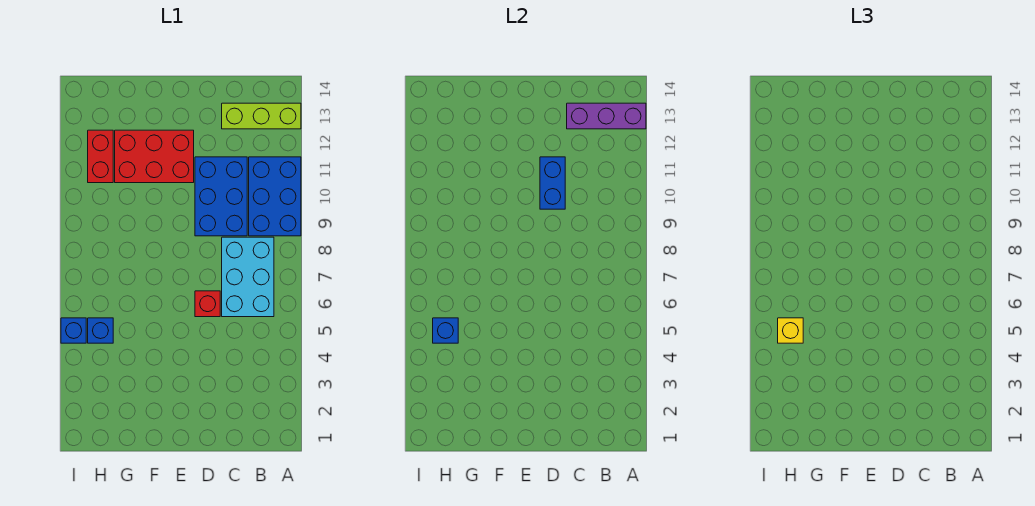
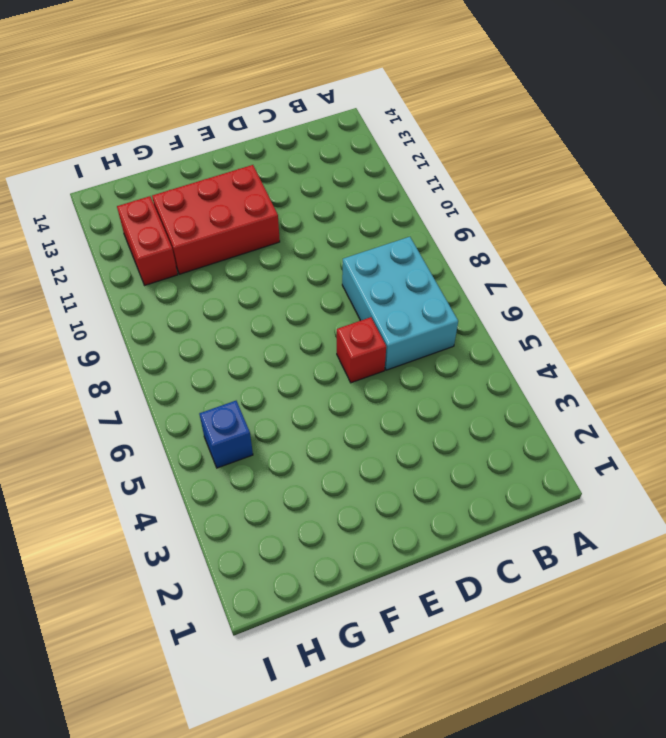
none -> blue 2x3 brick [249,157,301,236]
none -> lime 1x3 brick [222,103,301,129]
none -> blue 2x3 brick [195,157,247,236]

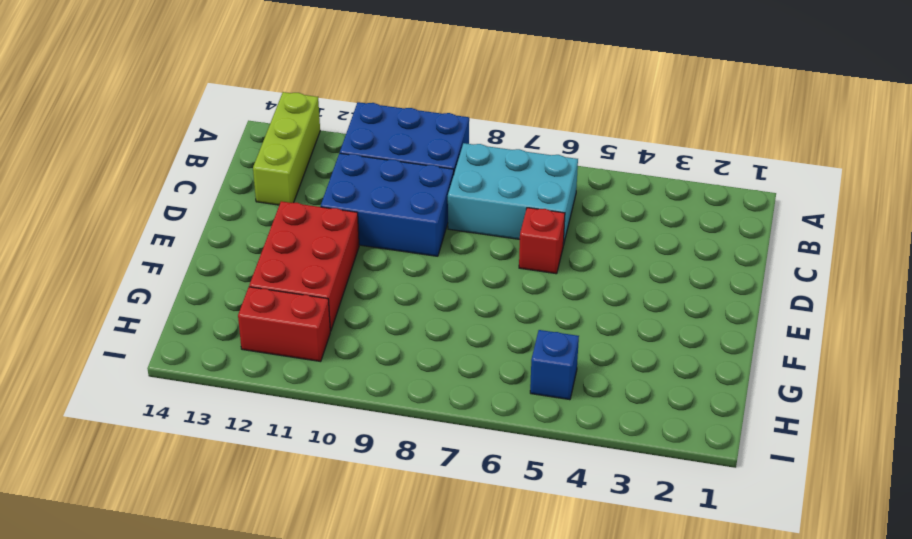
none -> blue 1x1 brick [61,318,86,343]
none -> purple 1x3 brick [567,103,646,129]
none -> blue 1x2 brick [540,157,565,209]

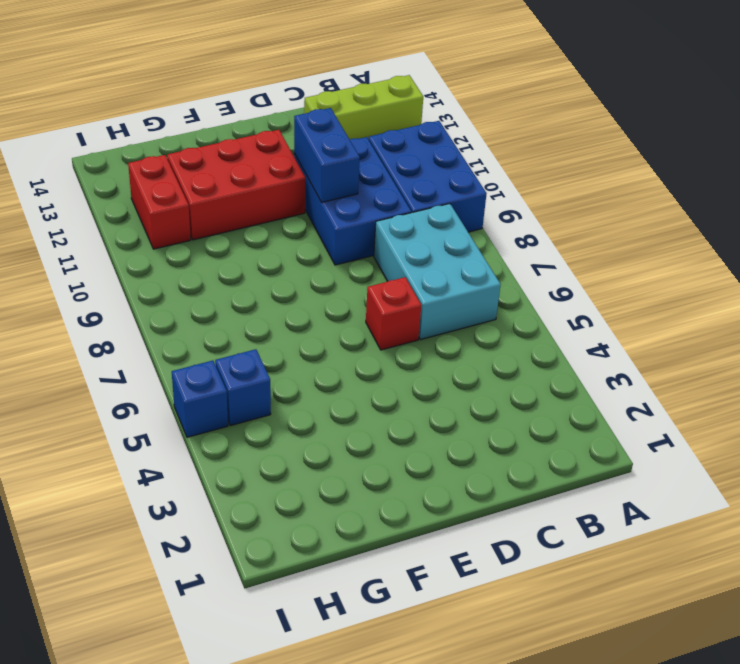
none -> purple 1x3 brick [567,103,646,129]
none -> blue 1x1 brick [433,318,458,343]
none -> yellow 1x1 brick [778,318,803,343]

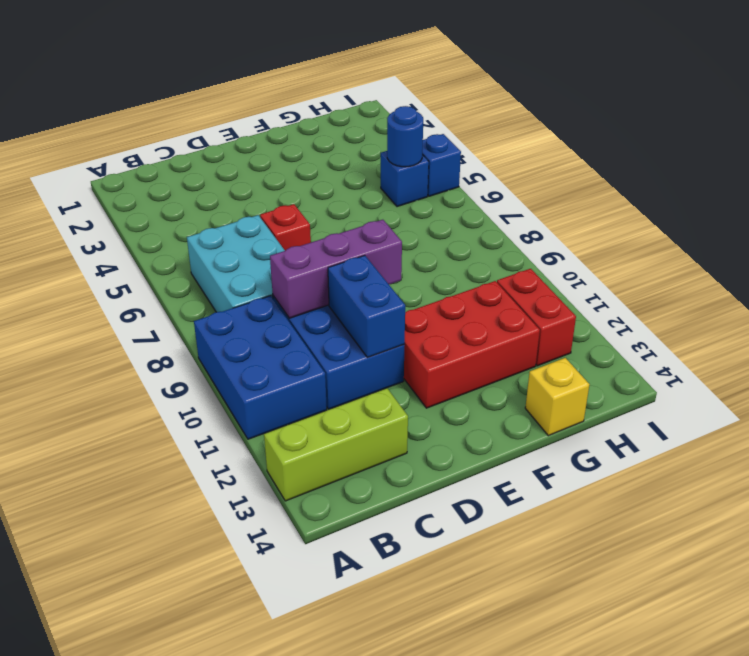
purple 1x3 brick [270,220,402,318] -> purple 1x3 brick moved to [567,103,646,129]
yellow 1x1 brick [525,358,589,436] -> yellow 1x1 brick moved to [778,318,803,343]
blue 1x1 round brick [387,106,423,167] -> blue 1x1 brick [433,318,458,343]

